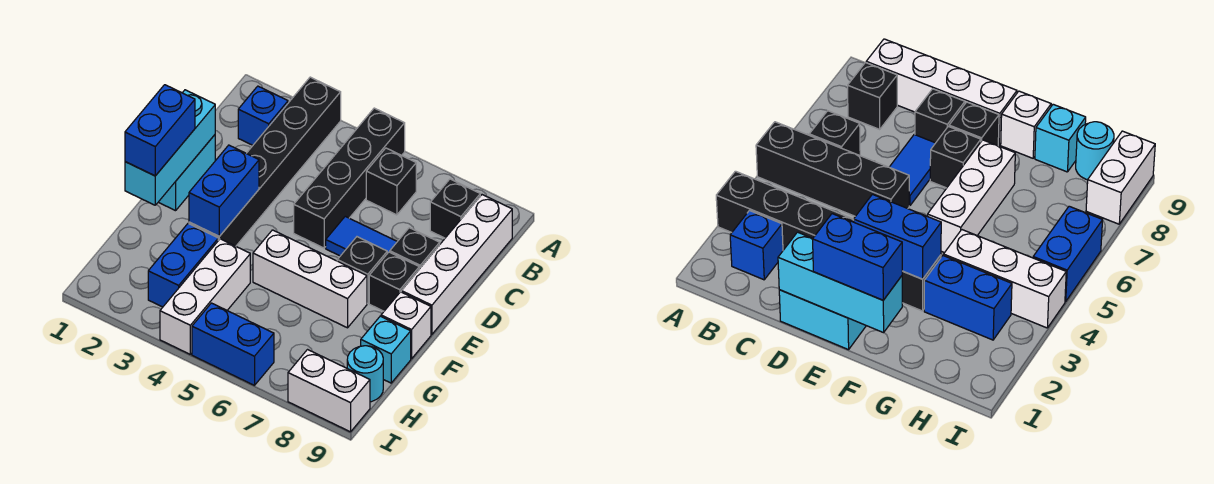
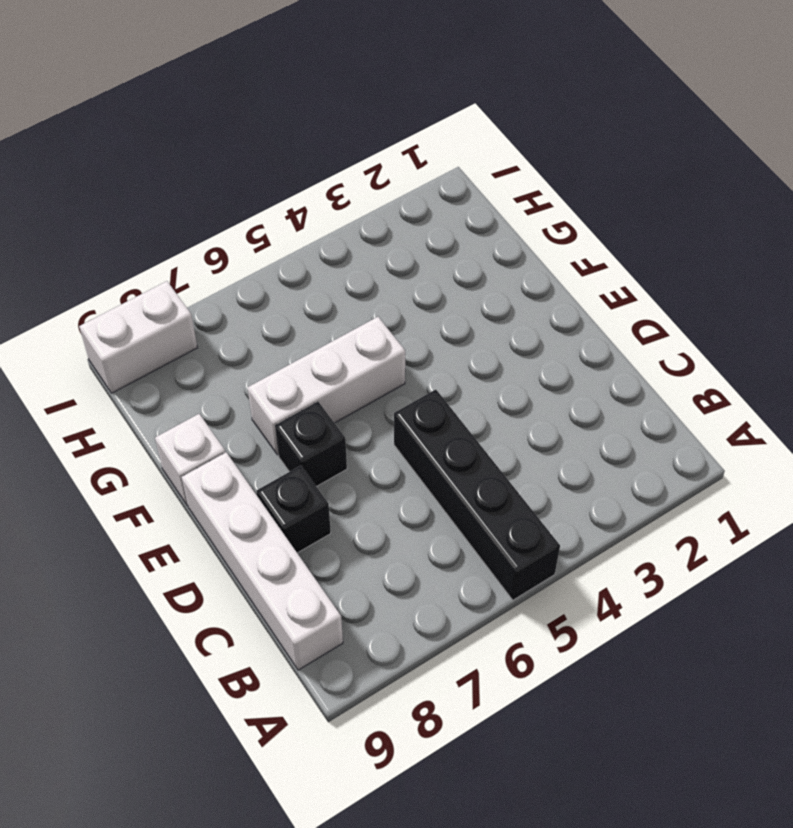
none -> black 1x6 brick [189,77,341,246]
none -> blue 1x1 brick [238,86,288,145]
none -> black 1x1 brick [366,148,416,215]

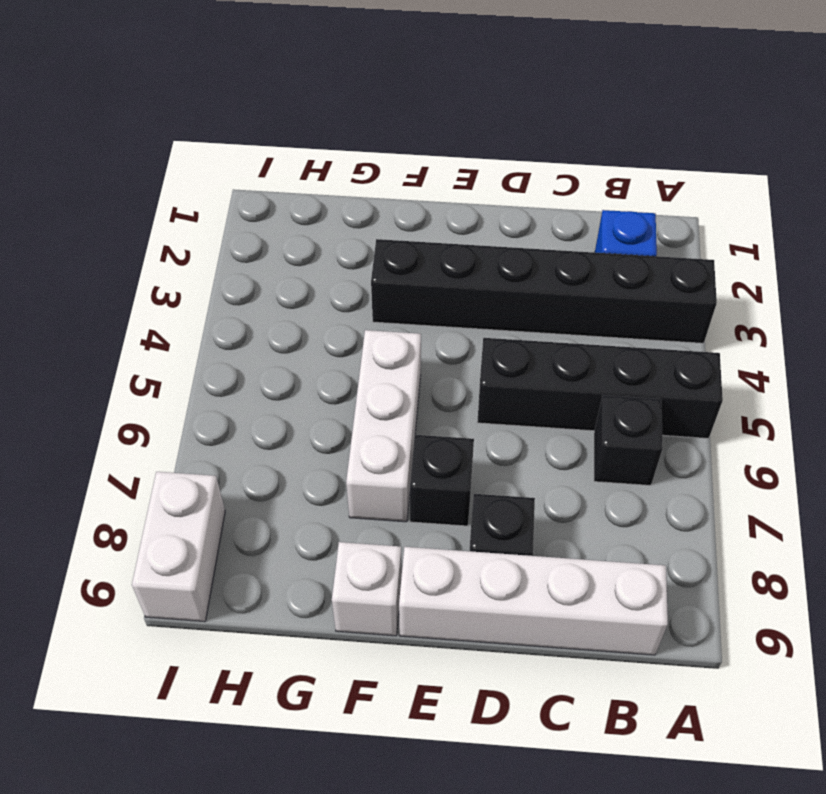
none -> black 1x1 brick [430,179,480,238]
none -> cyan 1x2 brick [159,135,215,211]
none -> blue 1x2 tile [326,216,397,256]

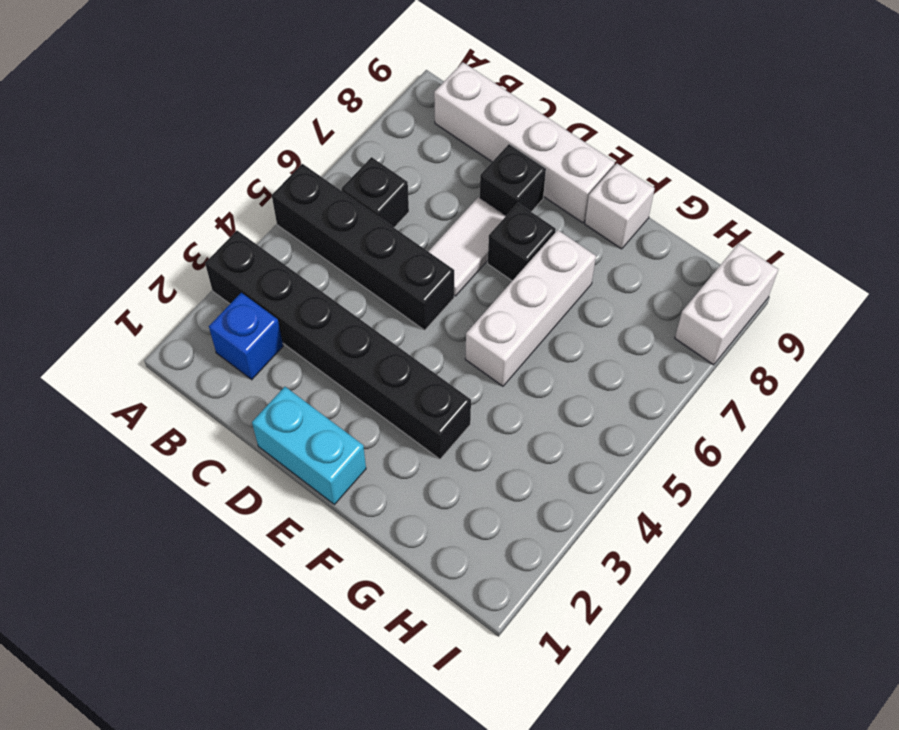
white 1x2 tile [428,197,506,296] -> blue 1x2 tile [326,216,397,256]
none -> black 1x1 brick [430,179,480,238]
none -> black 1x1 brick [369,252,419,311]
none -> blue 1x2 brick [148,224,218,307]

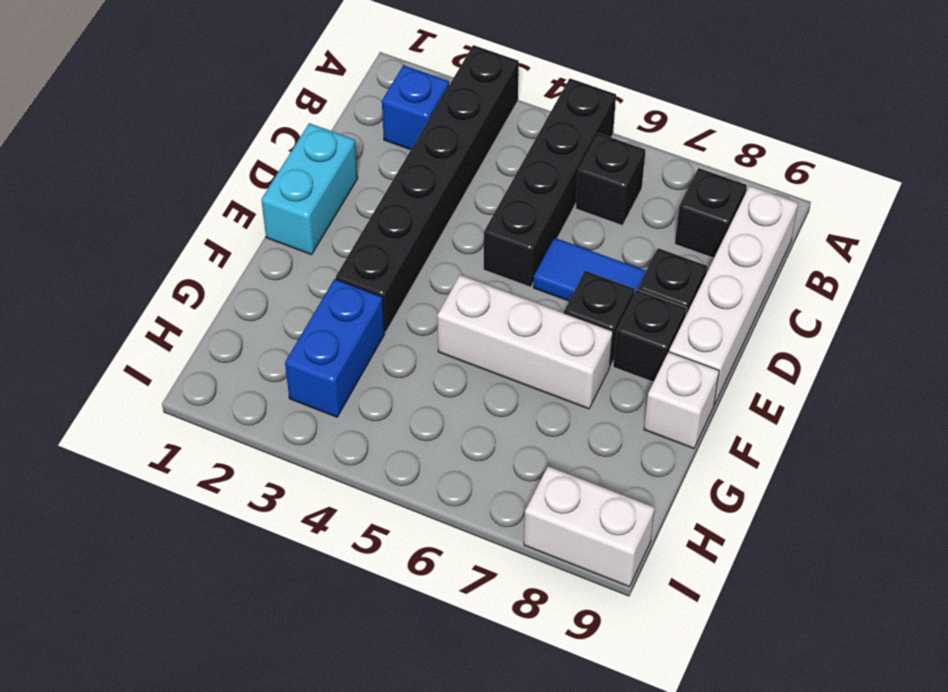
none -> white 1x3 brick [160,239,250,354]
none -> cyan 1x1 brick [361,316,411,383]
none -> cyan 1x1 round brick [347,346,383,402]

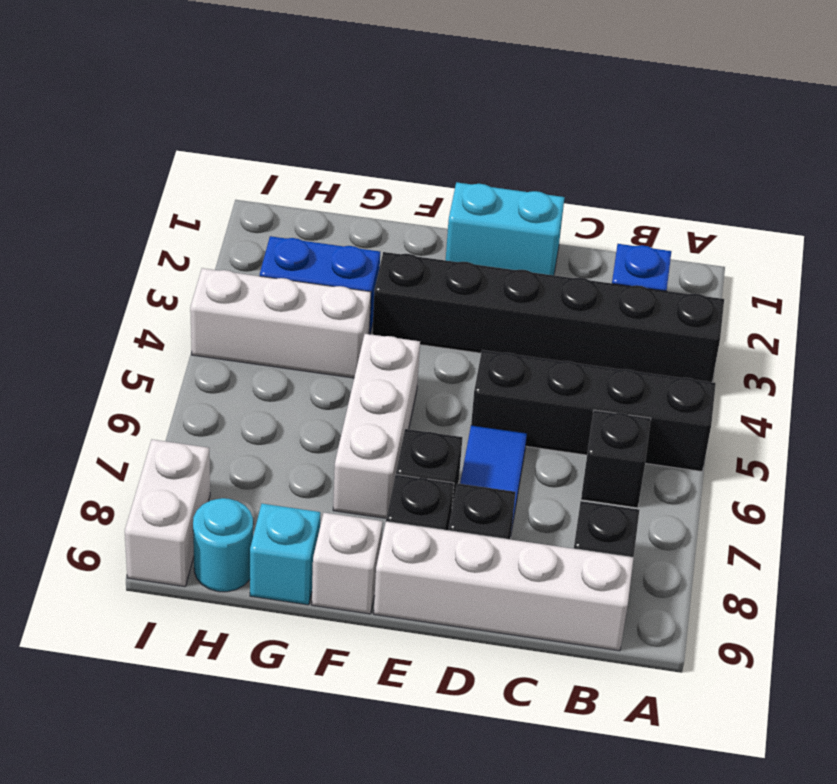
none -> blue 1x2 brick [192,303,274,385]
none -> cyan 1x3 brick [125,90,215,205]
none -> blue 1x2 brick [189,145,259,236]

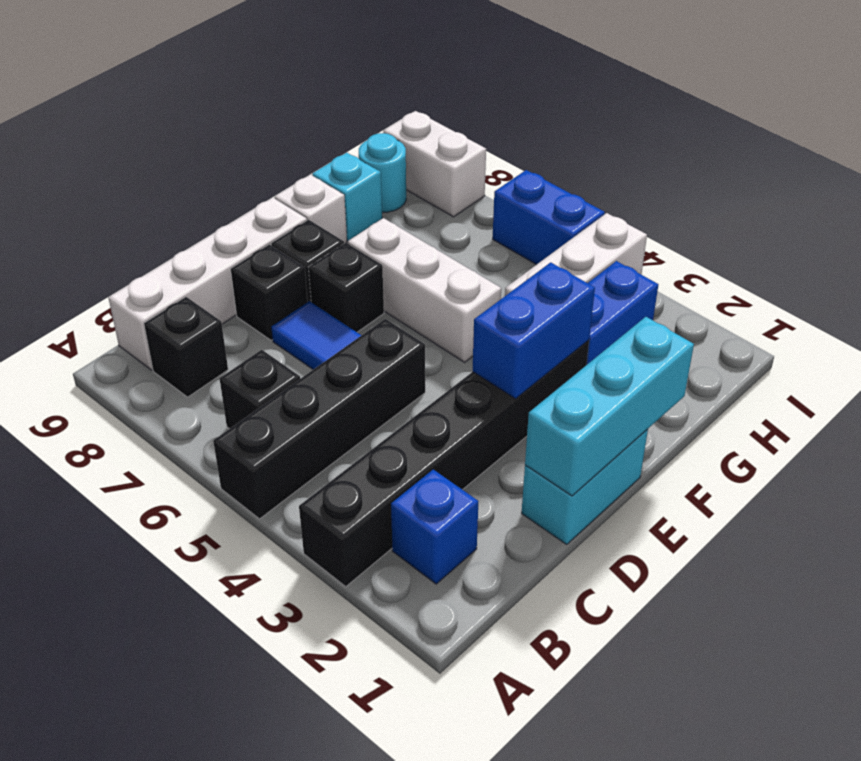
none -> blue 1x2 brick [125,85,195,176]

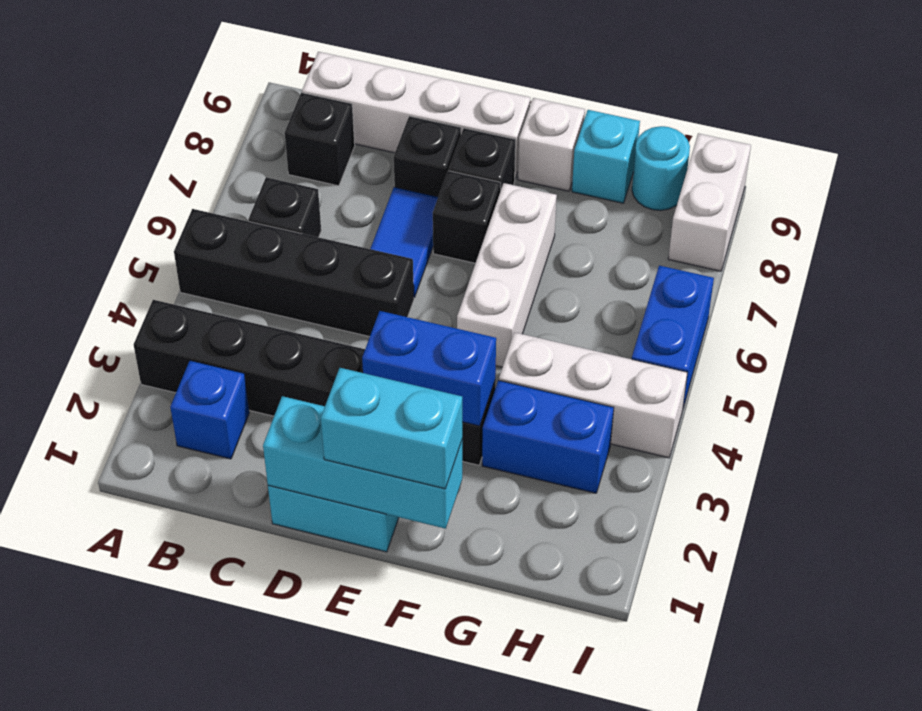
cyan 1x2 brick [321,368,462,489] -> blue 1x2 brick [125,85,195,176]

